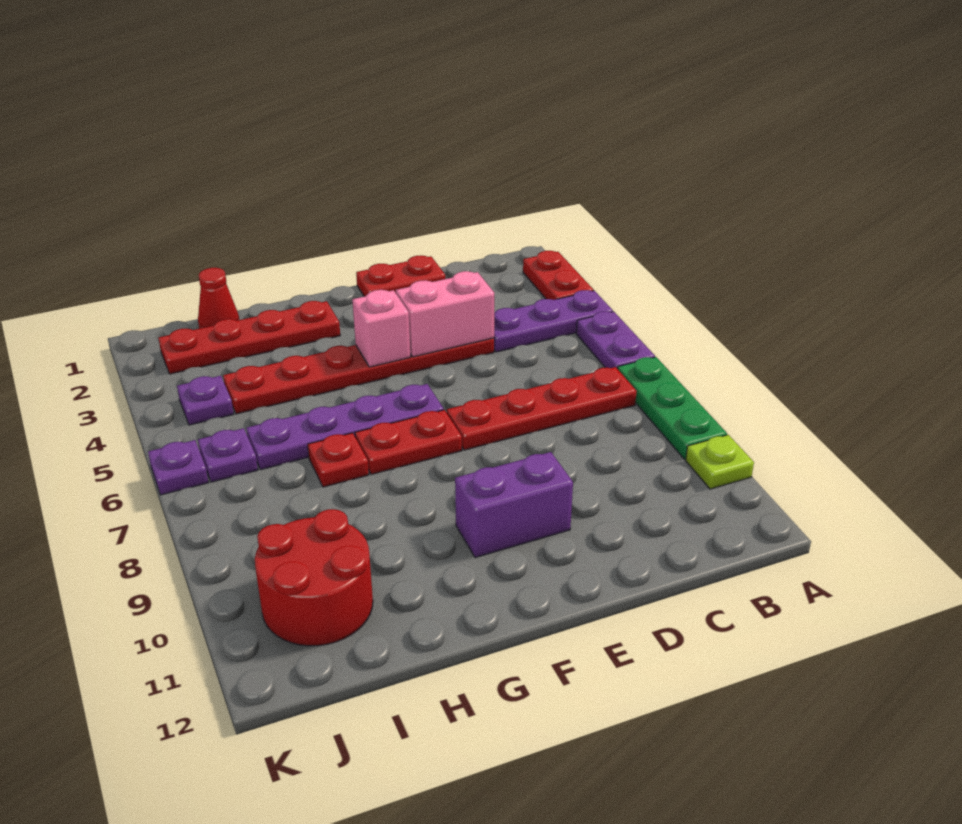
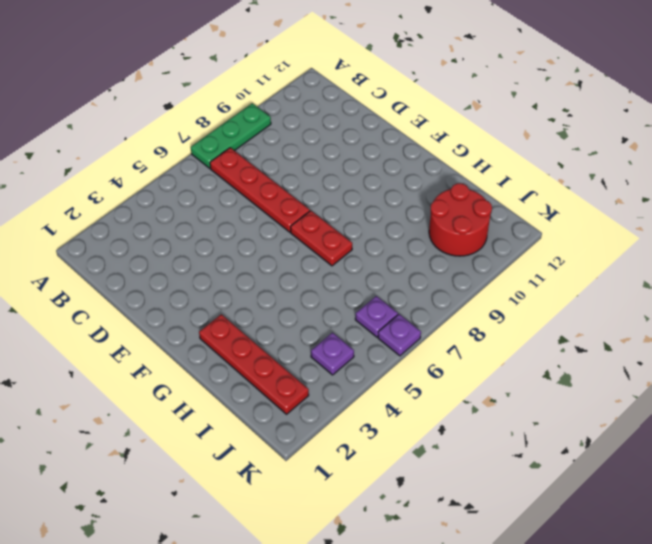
none -> red 1x2 plate [523,251,594,300]
none -> purple 1x3 plate [494,290,613,352]
none -> purple 1x2 plate [576,311,655,369]

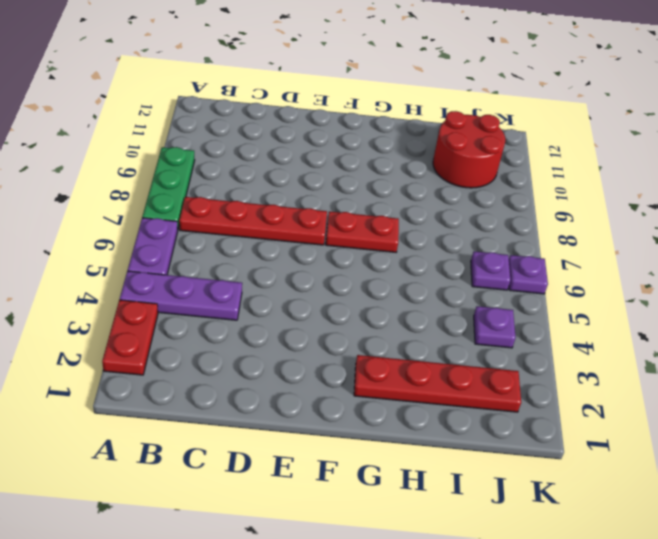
none -> lime 1x1 plate [686,435,754,489]
none -> red 1x2 plate [356,255,445,297]
none -> red 1x6 plate [223,338,494,414]

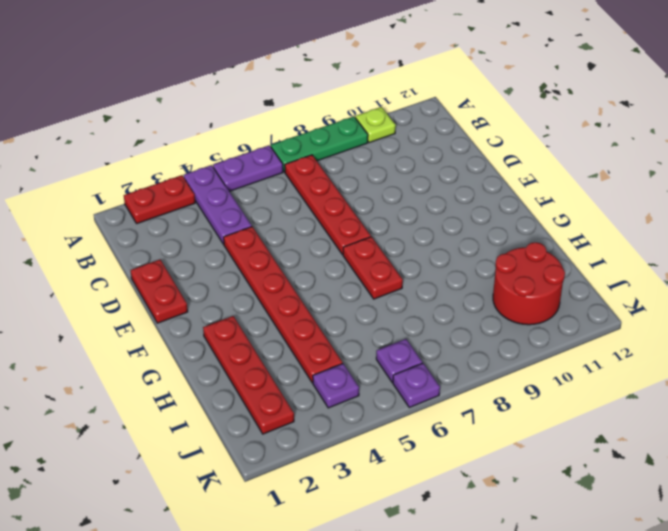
none -> purple 1x2 brick [455,452,573,558]
none -> purple 1x4 plate [246,384,444,470]
none -> red 1x1 plate [308,433,369,487]

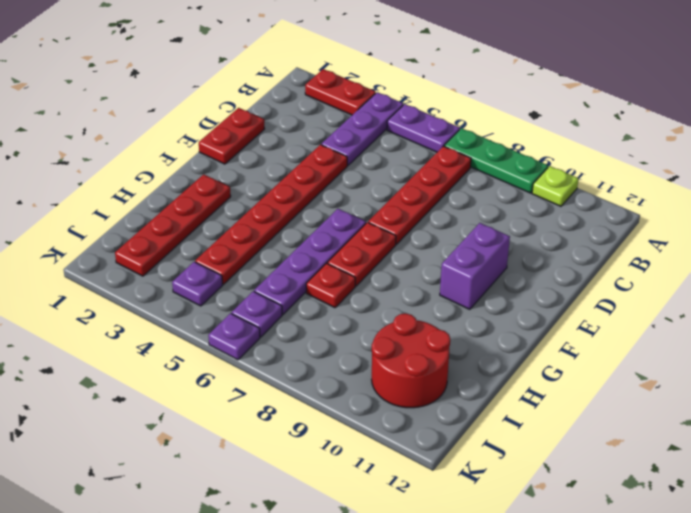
none -> red 1x1 cone [198,268,239,329]
none -> pink 1x2 brick [396,271,494,357]
none -> pink 1x1 brick [352,290,410,367]

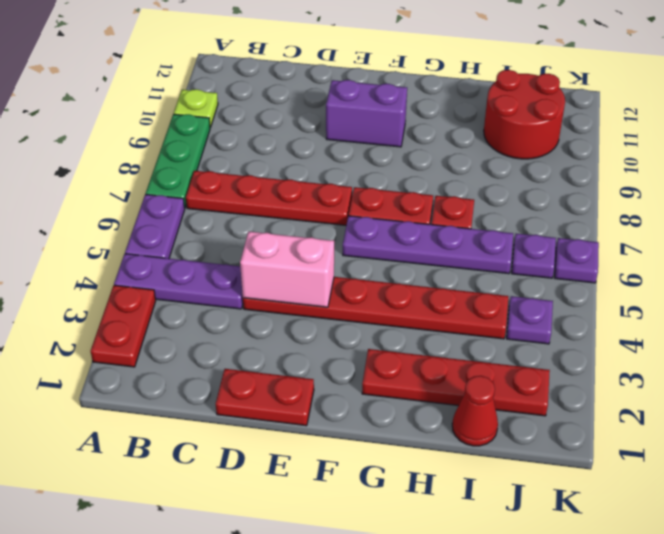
none -> pink 1x1 brick [352,290,410,367]

